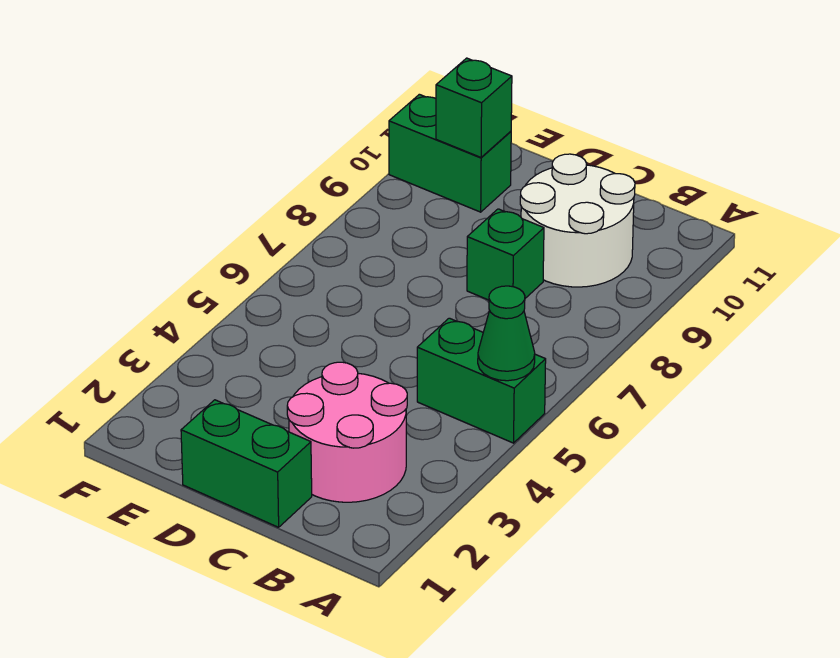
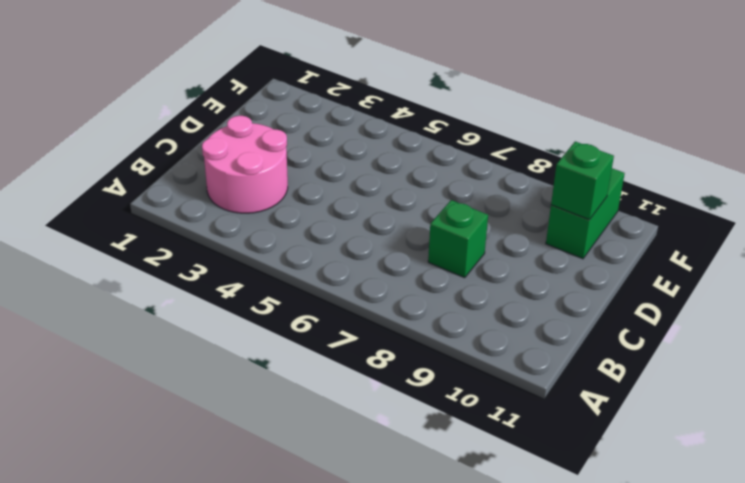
none -> green 1x2 brick [417,318,546,443]
none -> white 2x2 round brick [520,154,635,287]

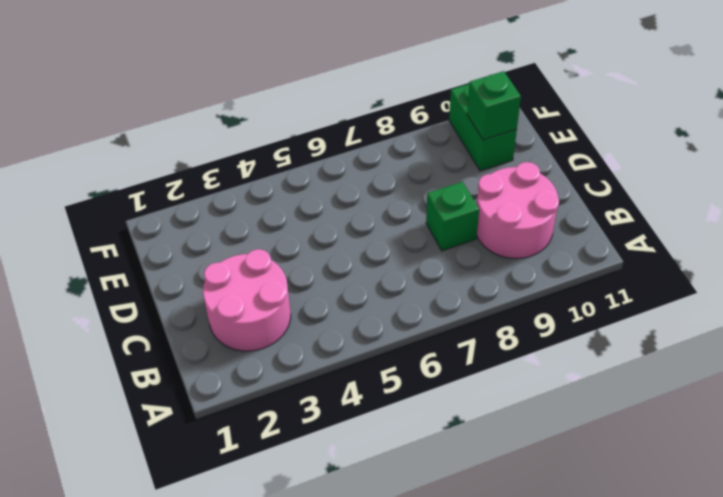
pink 2x2 round brick [477,162,559,258] -> white 2x2 round brick [520,154,635,287]
none -> green 1x2 brick [417,318,546,443]
none -> green 1x2 brick [181,400,312,527]

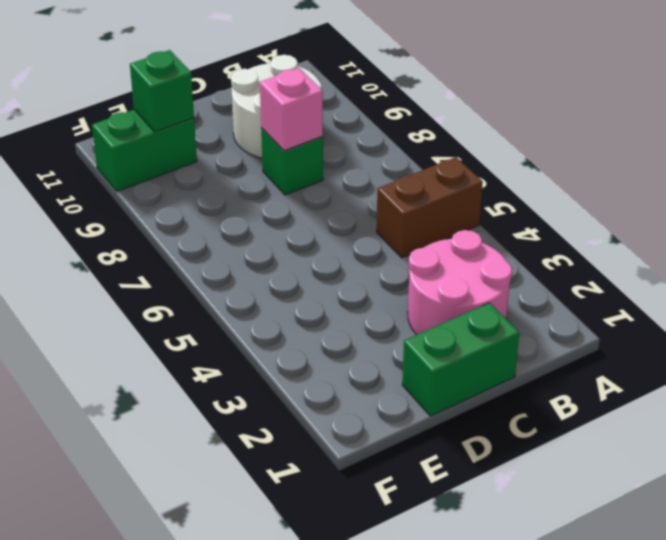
brown 1x2 brick [377,157,483,258] -> green 1x2 brick [417,318,546,443]
pink 1x1 brick [260,68,323,151] -> none
none -> green 1x1 cone [478,286,535,381]

